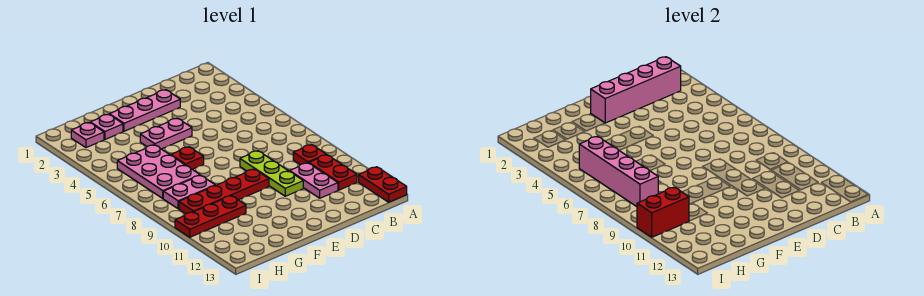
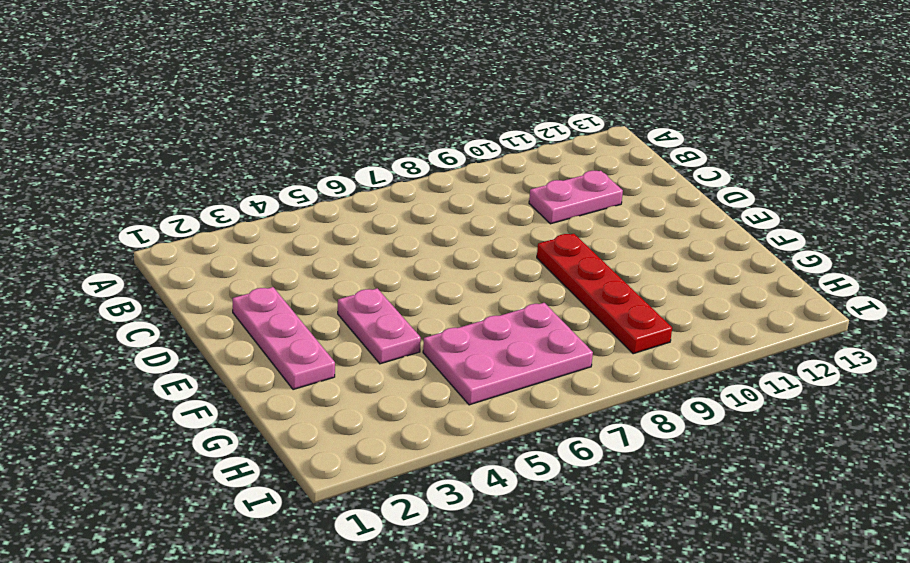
none -> red 1x2 plate [359,167,407,202]
none -> red 1x1 plate [293,145,326,165]
none -> red 1x2 plate [309,155,357,190]

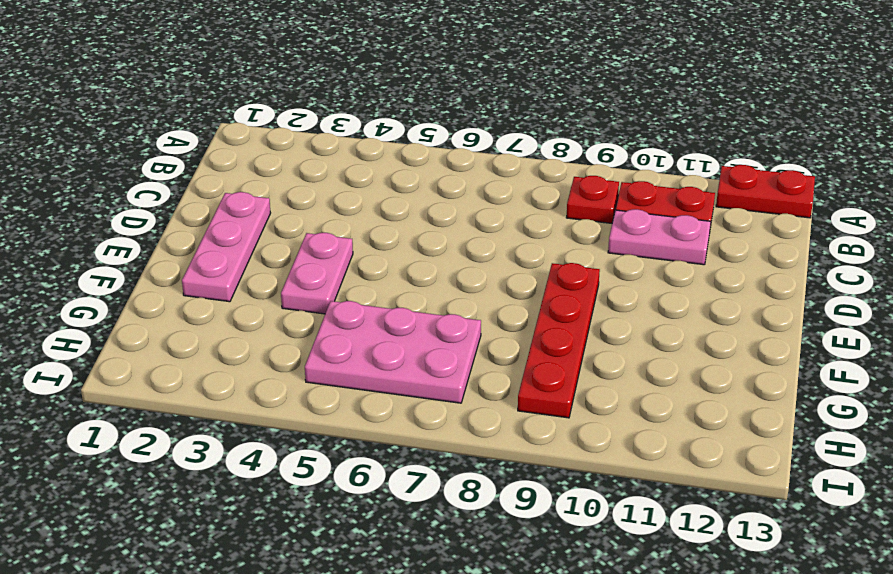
none -> lime 1x3 plate [240,151,303,196]
none -> red 1x1 plate [171,147,204,169]
none -> pink 1x1 plate [90,114,123,139]

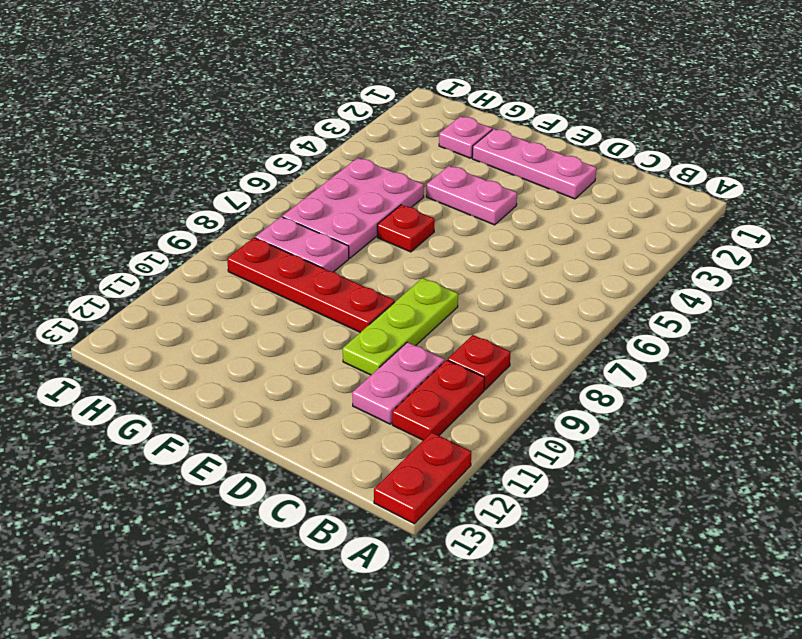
none -> red 1x3 plate [175,196,246,237]
none -> pink 1x1 plate [71,122,104,148]
none -> pink 1x4 brick [591,57,681,123]

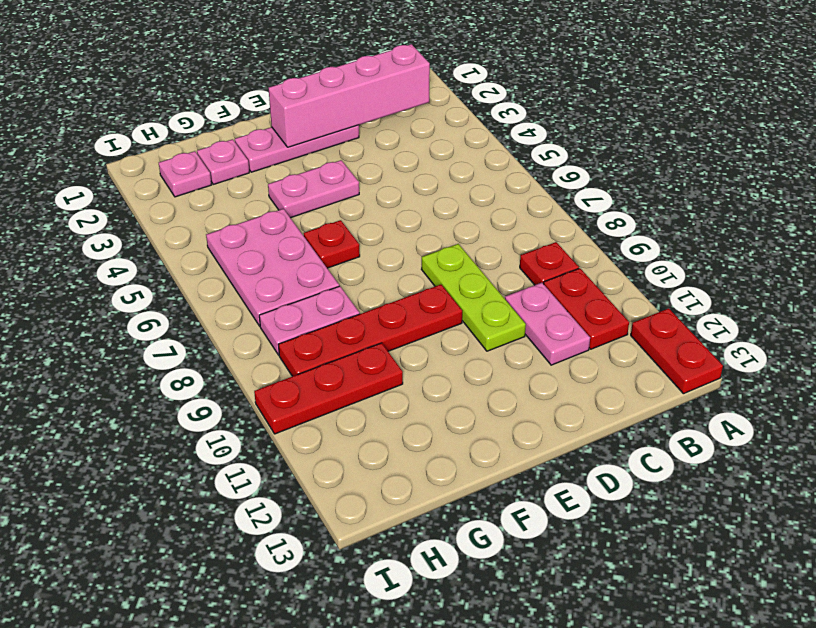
none -> pink 1x4 brick [579,136,658,207]
none -> red 1x2 brick [637,187,689,237]

